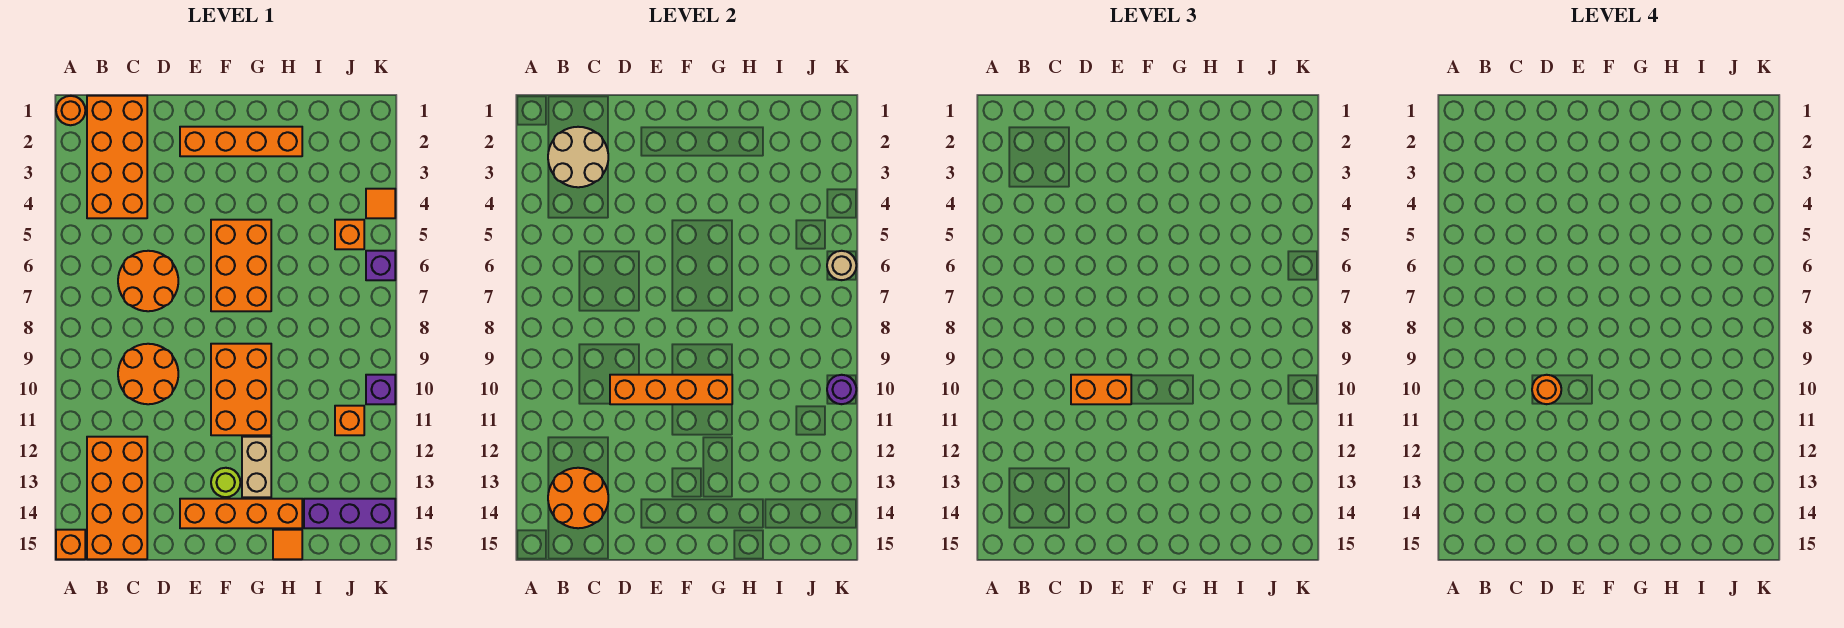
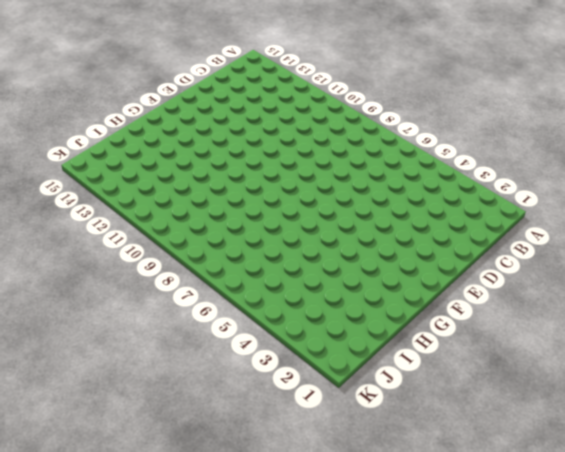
none -> orange 1x1 round brick [56,96,85,125]
none -> orange 1x1 brick [56,530,85,559]
none -> orange 2x4 brick [87,96,147,218]

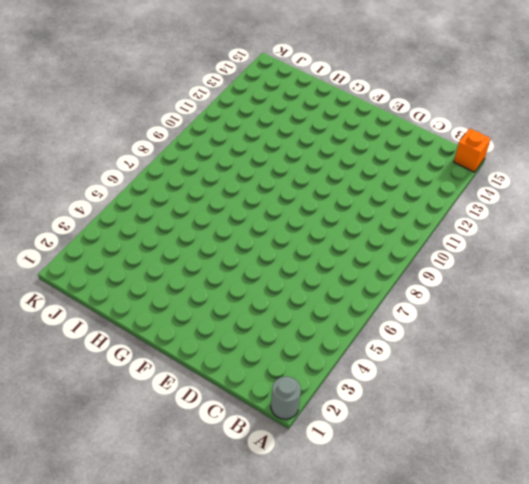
grey 1x1 round brick [271,377,301,419] -> orange 1x1 round brick [56,96,85,125]
none -> orange 2x4 brick [87,96,147,218]
none -> orange 2x4 brick [87,437,147,559]
none -> orange 2x2 round brick [118,251,178,311]

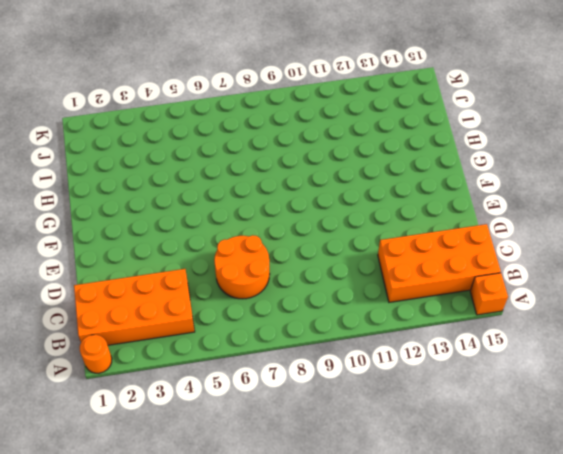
none -> orange 2x2 round brick [118,344,178,404]
none -> orange 1x4 brick [180,127,302,156]
none -> orange 1x4 brick [180,499,302,528]

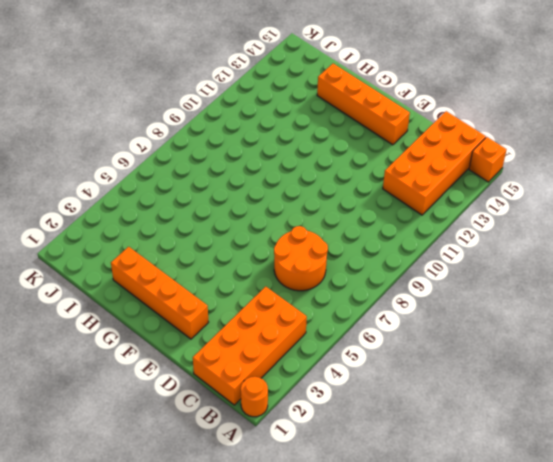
none -> orange 2x2 round brick [118,344,178,404]
none -> orange 2x3 brick [211,220,271,311]
none -> orange 2x3 brick [211,344,271,435]

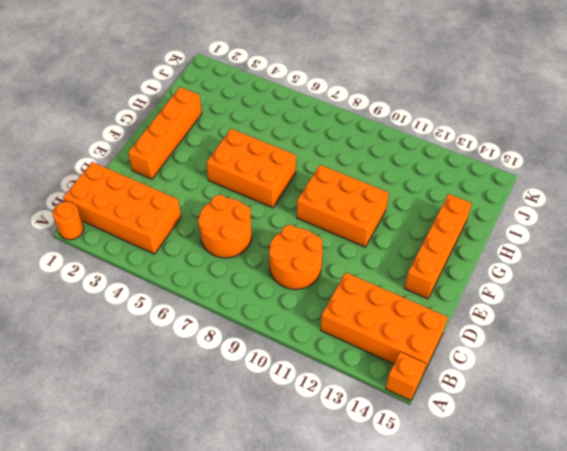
none -> lime 1x1 round brick [211,468,240,497]
none -> tan 1x2 brick [242,437,271,497]
none -> orange 1x1 tile [273,530,302,559]

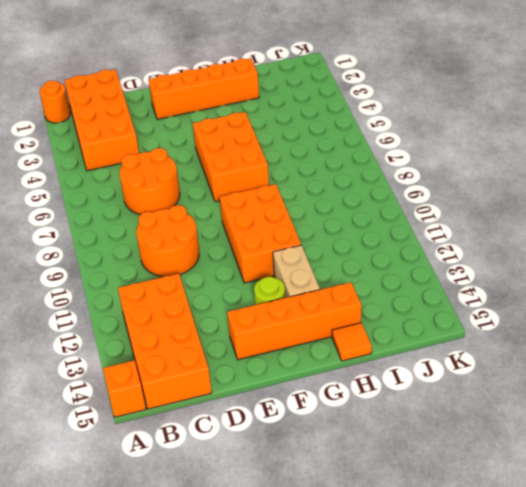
none -> purple 1x3 brick [304,499,395,528]
none -> orange 1x1 brick [335,220,364,249]
none -> orange 1x1 brick [335,406,364,435]

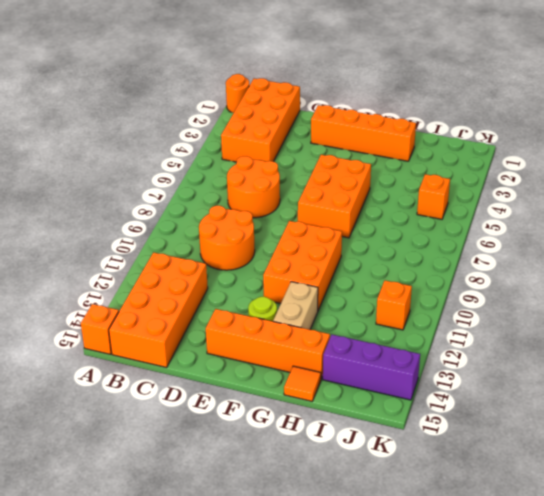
none -> orange 1x1 tile [366,189,395,218]
none -> purple 1x1 brick [366,251,395,280]
none -> purple 1x1 brick [366,375,395,404]

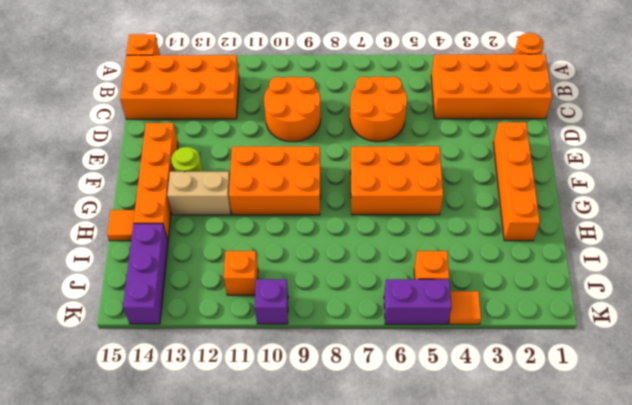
purple 1x2 brick [384,279,452,324] -> purple 1x1 brick [366,251,395,280]
none -> tan 2x2 round brick [548,127,608,187]
none -> orange 2x2 round brick [548,468,608,528]
none -> orange 1x4 brick [610,375,732,404]

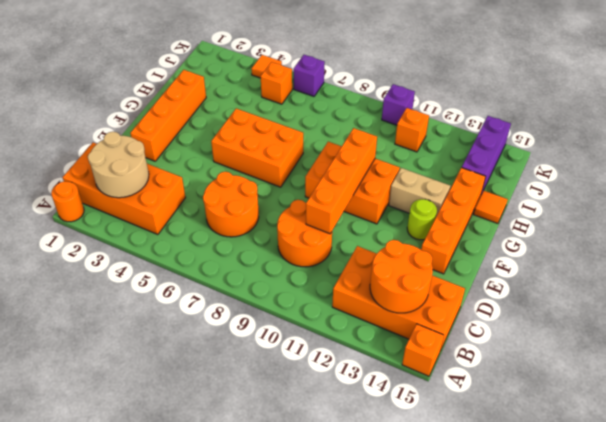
none -> tan 1x1 round brick [827,251,856,280]
none -> purple 1x1 round brick [827,375,856,404]
none -> orange 1x2 brick [1071,375,1131,404]

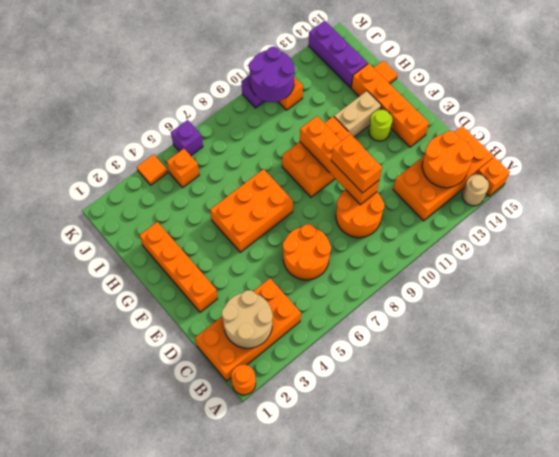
tan 1x1 round brick [462,174,489,206] -> tan 1x1 round brick moved to [827,251,856,280]
purple 2x2 round brick [249,47,295,102] -> purple 1x1 round brick [827,375,856,404]
none -> orange 1x1 round brick [1532,375,1561,404]

